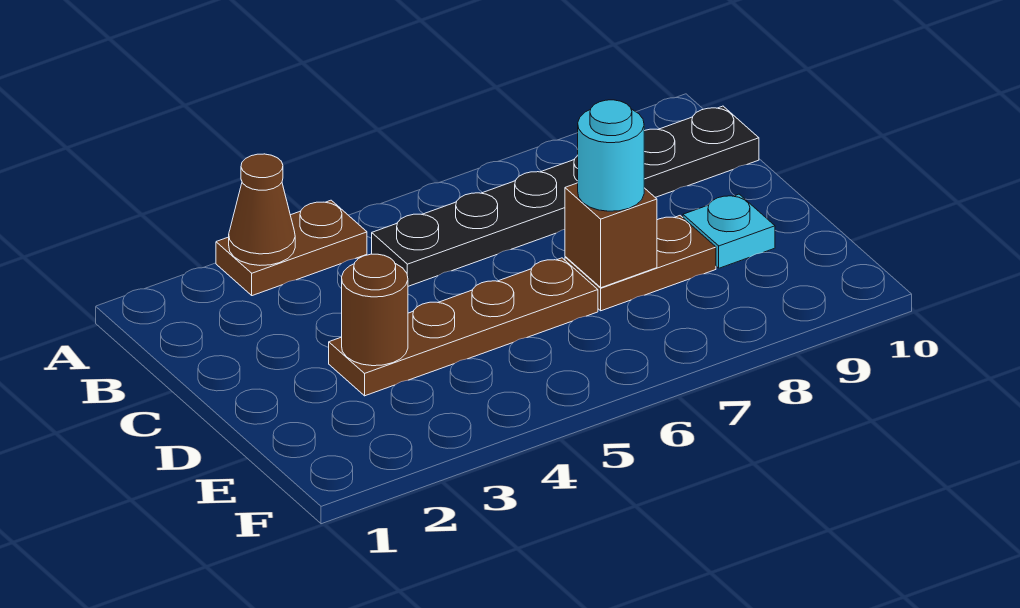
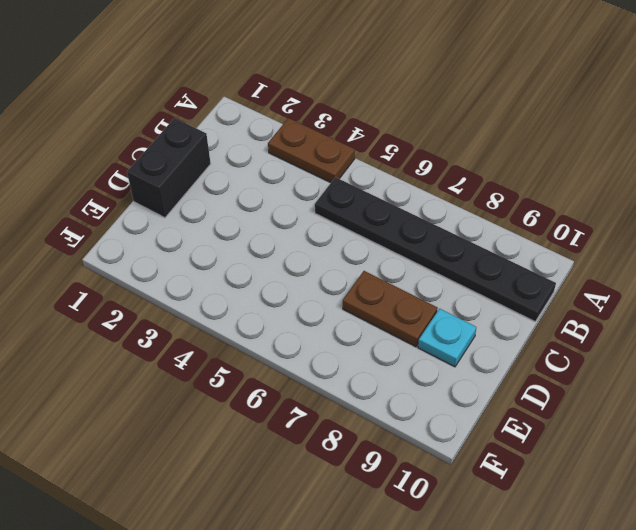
black 1x2 brick [127,118,211,218] -> none
none -> brown 1x4 plate [329,258,598,396]
none -> brown 1x1 cone [229,154,295,265]

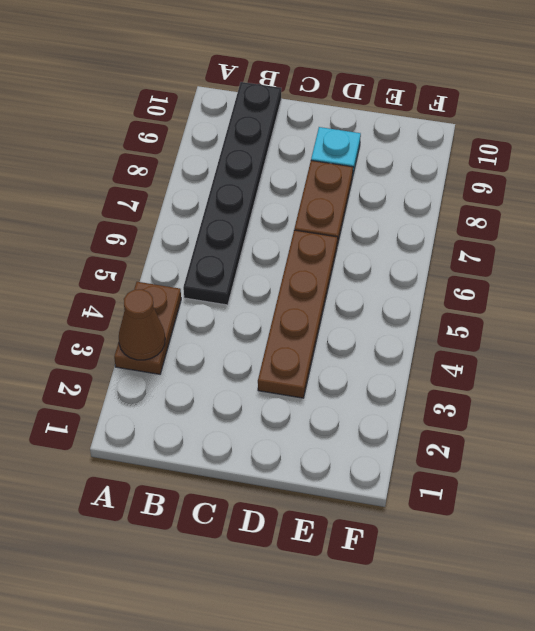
none -> brown 1x1 round brick [342,254,408,366]
none -> brown 1x1 brick [565,183,657,288]

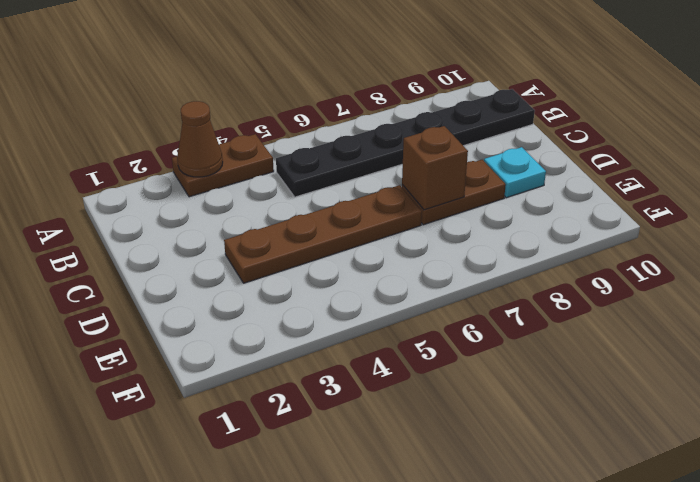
none -> brown 1x1 round brick [342,254,408,366]
none -> cyan 1x1 round brick [578,100,644,211]

